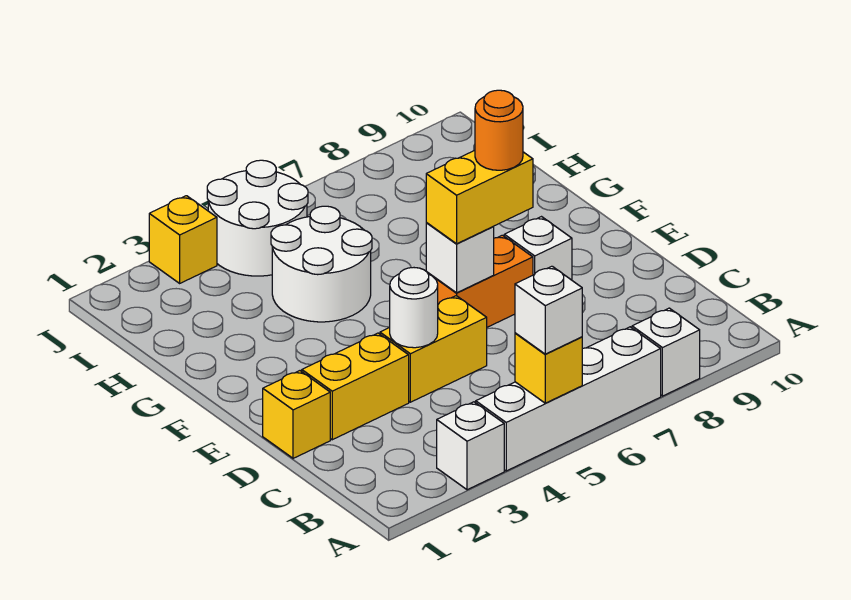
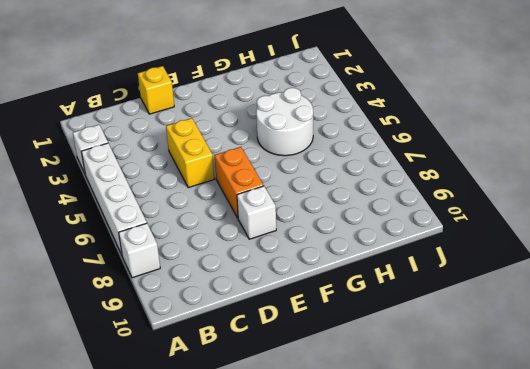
none -> yellow 1x2 brick [302,333,409,440]
none -> white 2x2 round brick [207,160,308,276]
none -> yellow 1x1 brick [149,196,217,283]

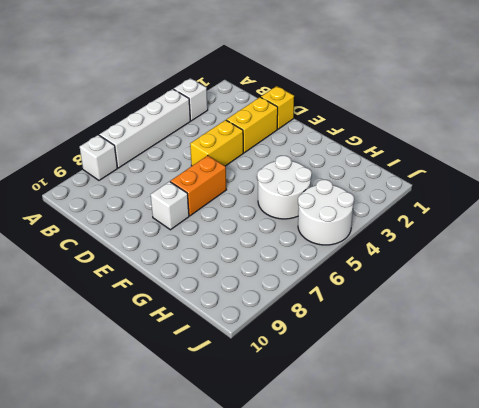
none -> yellow 1x1 brick [149,196,217,283]
none -> yellow 1x1 brick [515,333,582,403]
none -> white 1x1 round brick [390,268,438,348]

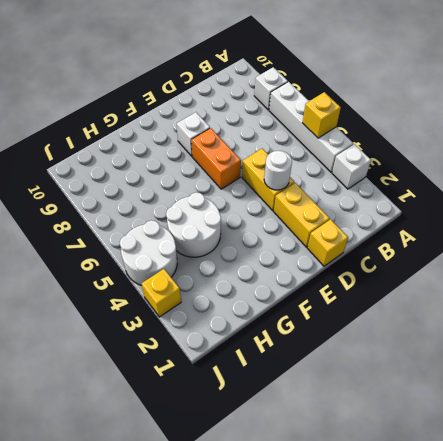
none -> white 1x1 brick [426,223,494,293]
none -> white 1x1 brick [515,266,582,354]
none -> yellow 1x2 brick [426,150,533,244]

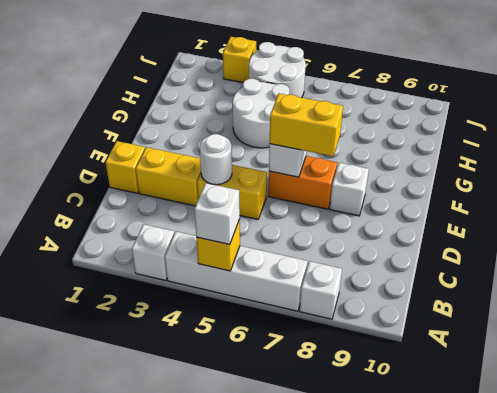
none -> orange 1x1 round brick [475,90,523,170]

